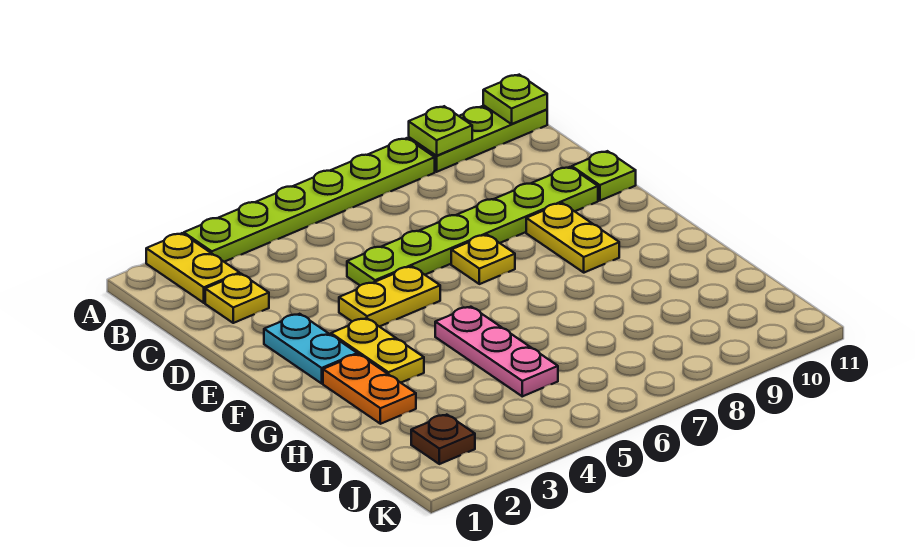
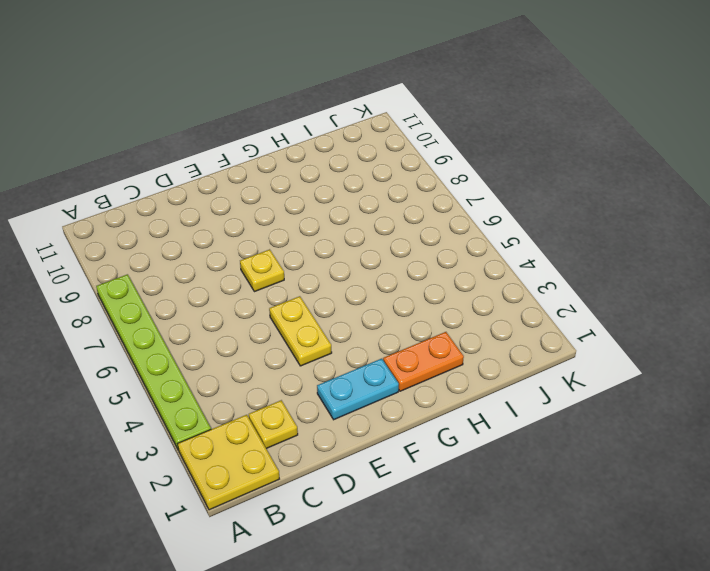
yellow 2x2 plate [178,415,279,510] -> yellow 1x2 plate [146,233,239,303]
none -> lime 1x3 plate [409,106,547,172]
none -> lime 1x6 plate [347,167,598,285]
none -> lime 1x1 plate [572,151,636,201]

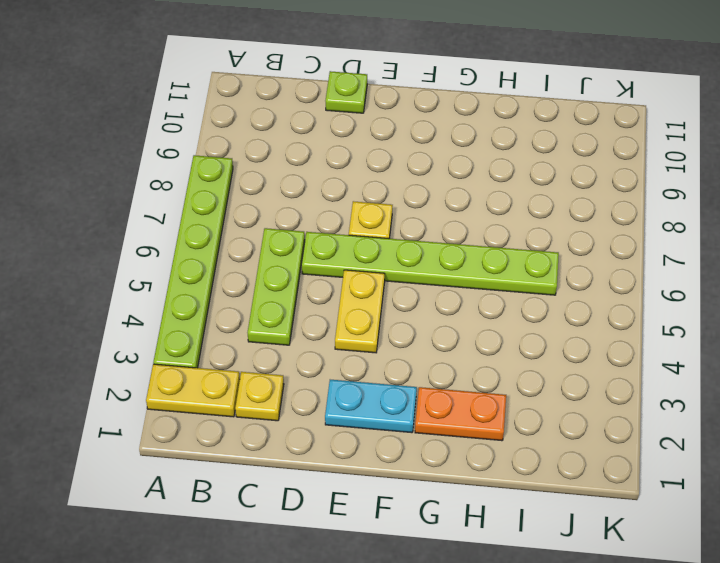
lime 1x3 plate [248,228,305,345] -> lime 1x3 plate moved to [409,106,547,172]
lime 1x6 plate [302,232,559,295] -> lime 1x6 plate turned to [347,167,598,285]
none -> yellow 1x2 plate [526,203,619,273]
none -> yellow 1x2 plate [331,318,424,383]
none -> pink 1x3 plate [435,307,558,396]

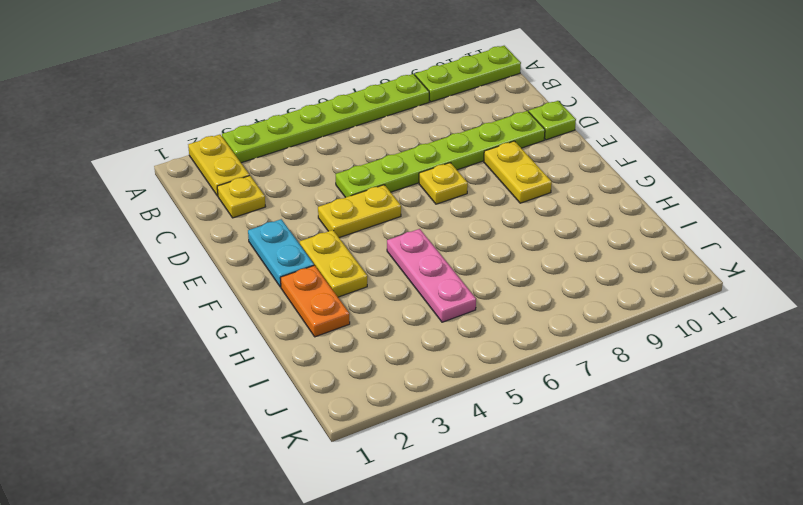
none -> brown 1x1 plate [411,415,475,464]
none -> lime 1x1 plate [409,106,472,156]
none -> lime 1x1 plate [483,75,547,124]

